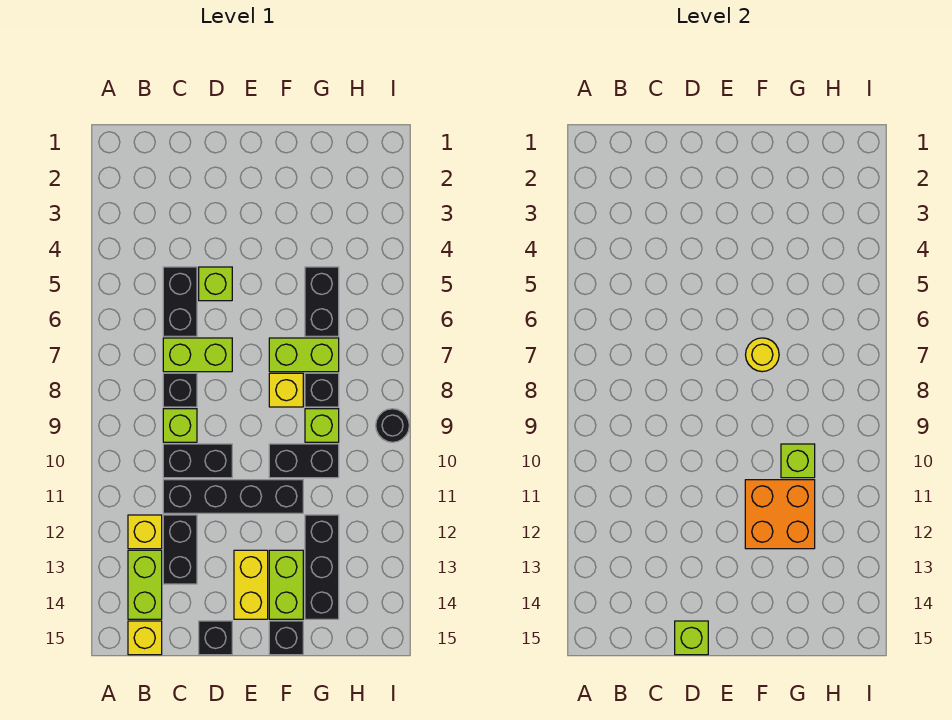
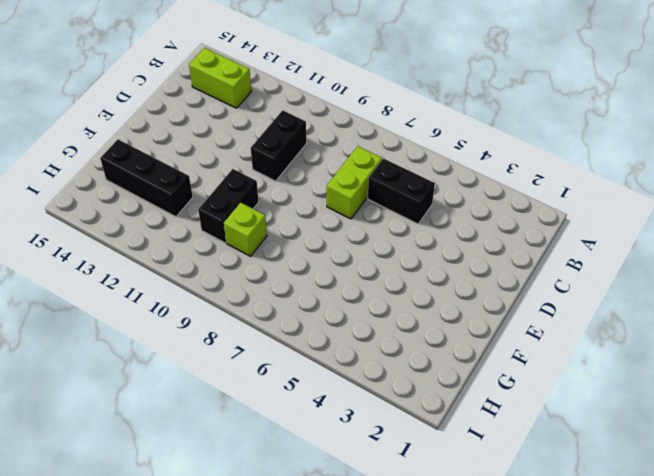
none -> yellow 1x1 brick [128,515,162,549]
none -> yellow 1x1 brick [128,621,162,655]
none -> black 1x1 brick [163,373,197,407]

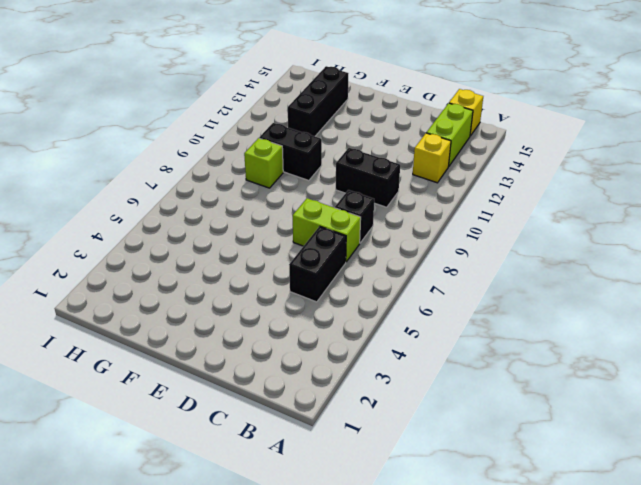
none -> lime 1x1 brick [163,409,197,442]
none -> black 1x4 brick [163,480,303,513]
none -> black 1x2 brick [163,515,197,584]

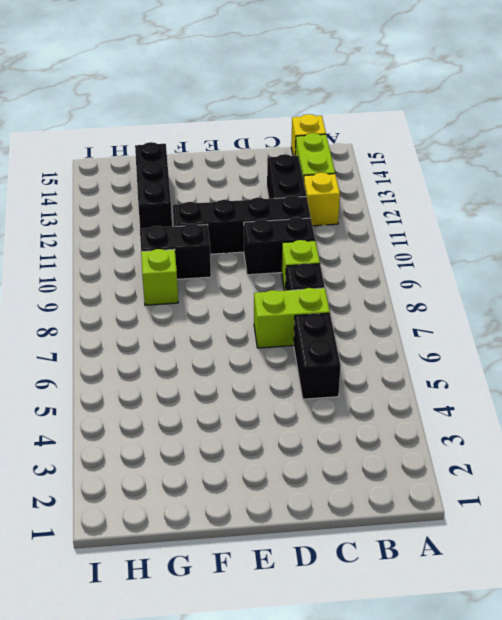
none -> lime 1x1 brick [199,267,232,301]
none -> black 1x1 brick [199,621,232,655]
none -> yellow 1x2 brick [234,550,268,619]

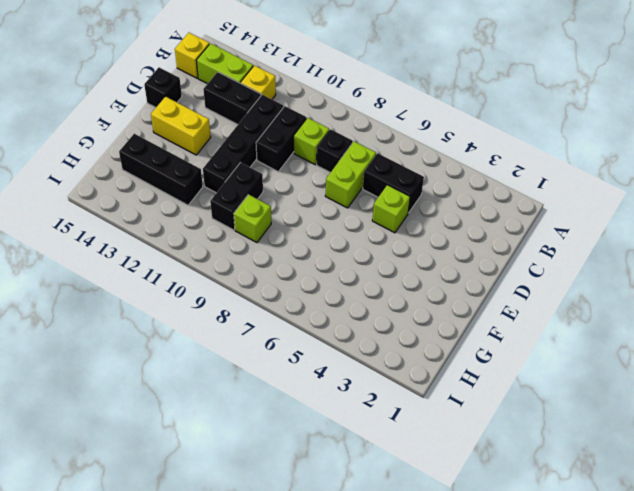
none -> lime 1x2 brick [269,338,339,372]
none -> yellow 1x1 brick [269,373,303,407]
none -> lime 1x2 brick [269,550,303,619]

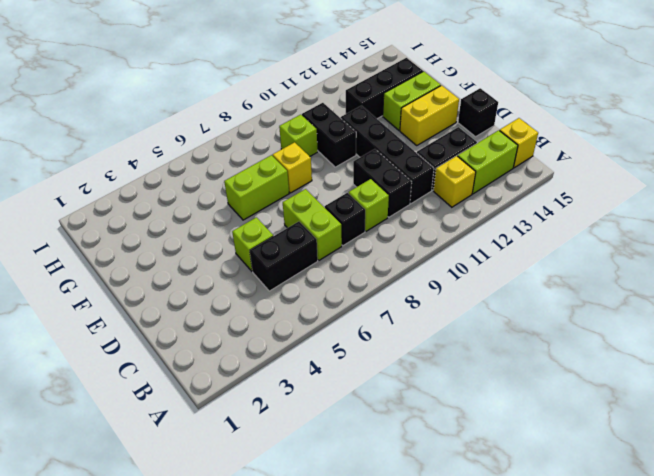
lime 1x2 brick [224,155,289,220] -> lime 1x2 brick turned to [269,338,339,372]
none -> black 1x1 brick [269,621,303,655]
none -> black 1x2 brick [305,267,339,336]
none -> black 1x1 brick [305,373,339,407]

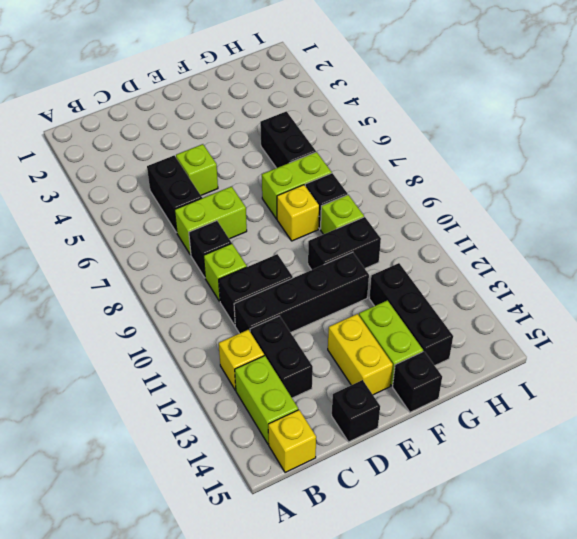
none -> black 1x1 round brick [376,409,409,442]
none -> lime 1x1 brick [675,621,708,655]
none -> yellow 1x1 round brick [746,338,779,372]

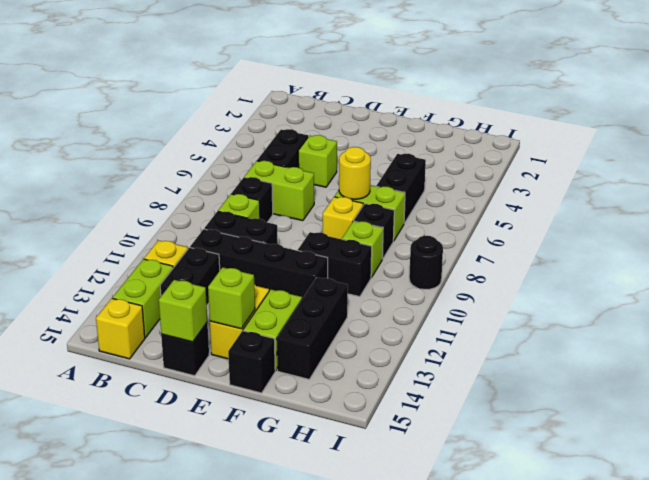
lime 1x1 brick [208,267,255,329] -> lime 1x1 brick moved to [781,444,815,478]
none -> orange 2x2 brick [745,480,815,549]

